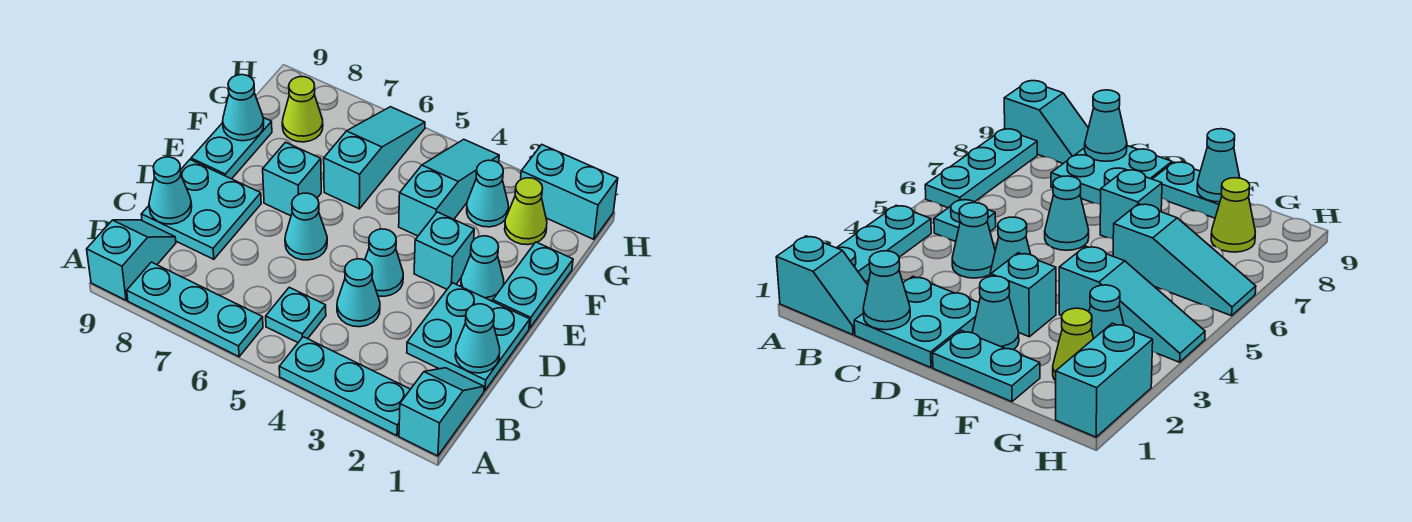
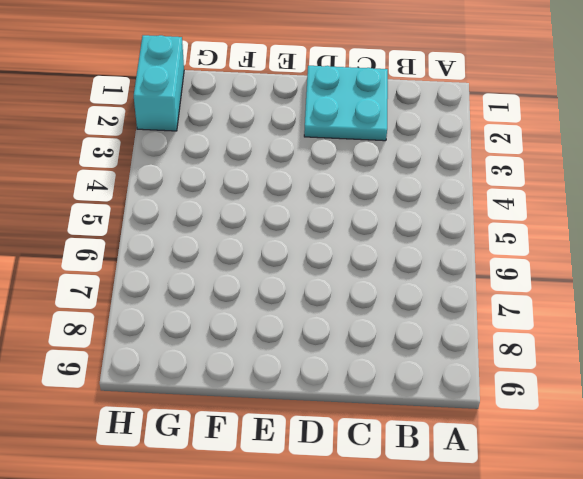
none -> cyan 1x2 slope [399,368,484,456]
none -> cyan 1x3 plate [279,337,410,436]
none -> cyan 1x3 plate [127,262,263,357]

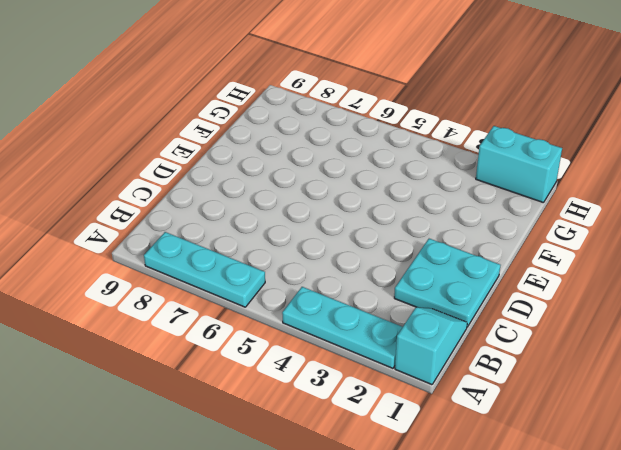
none -> cyan 1x2 slope [87,220,176,300]
none -> cyan 1x1 plate [266,287,326,342]
none -> cyan 1x1 cone [337,259,380,327]

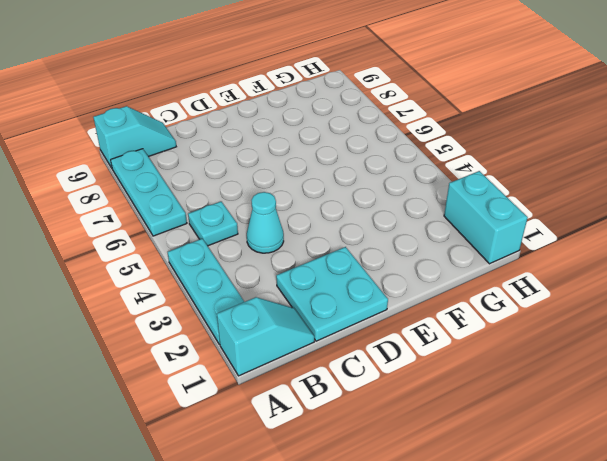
none -> cyan 2x2 plate [141,160,261,259]
none -> cyan 1x1 cone [365,229,403,296]
none -> cyan 1x1 cone [285,193,327,260]

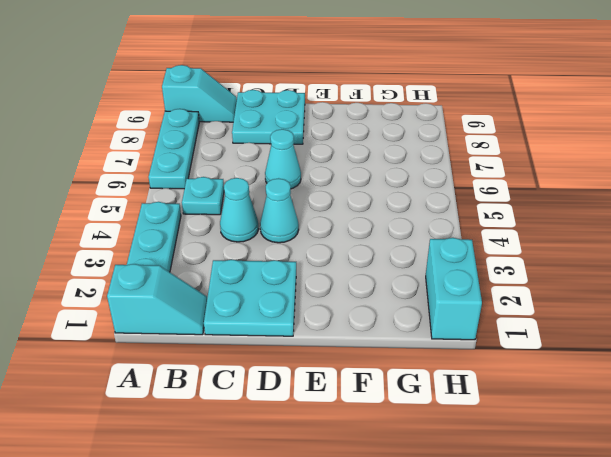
none -> cyan 1x2 plate [493,242,573,328]
none -> cyan 1x1 cone [461,236,504,301]
none -> cyan 1x1 brick [414,212,474,289]

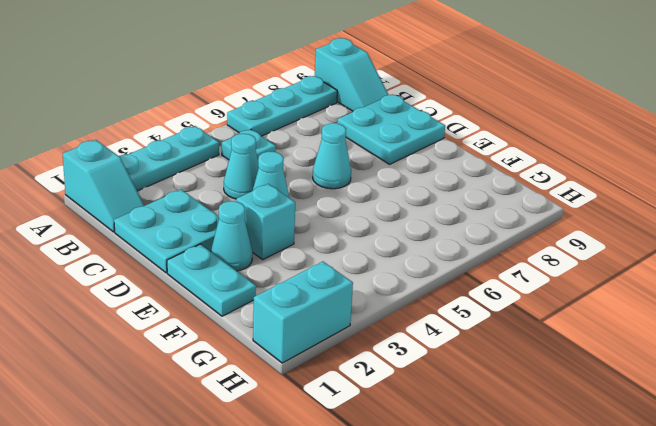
none -> cyan 1x1 brick [263,142,321,216]
none -> cyan 1x2 plate [191,118,272,179]
none -> cyan 1x3 slope [399,139,499,236]

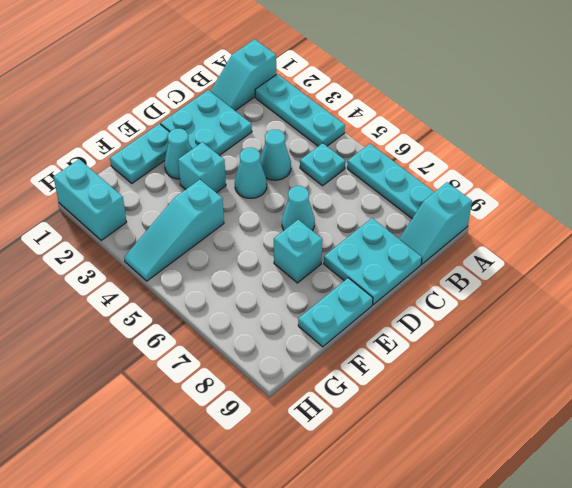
none -> cyan 1x3 slope [324,107,425,209]
none -> lime 1x1 cone [505,178,547,245]
none -> cyan 1x1 cone [467,160,508,227]

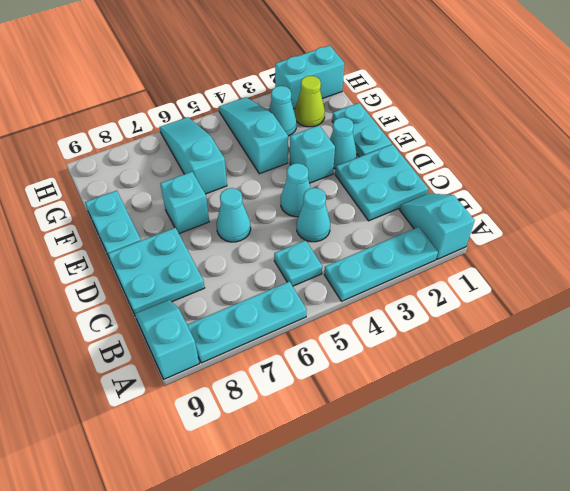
none -> lime 1x1 cone [282,77,323,142]
none -> cyan 1x1 cone [455,304,500,373]
none -> cyan 1x1 cone [149,157,192,224]

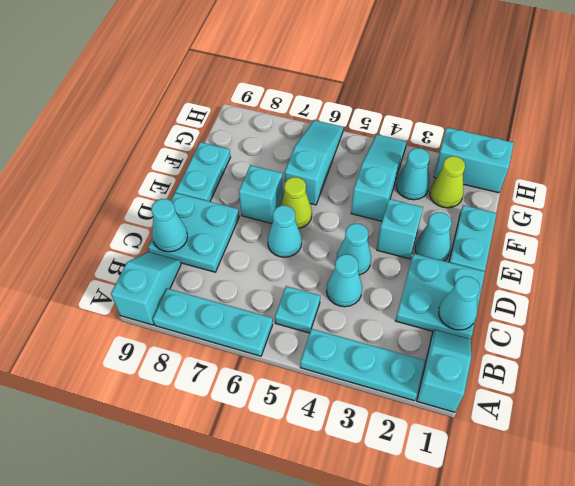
lime 1x1 cone [280,177,312,228] -> lime 1x1 cone moved to [282,77,323,142]
none -> cyan 1x1 cone [223,75,264,141]

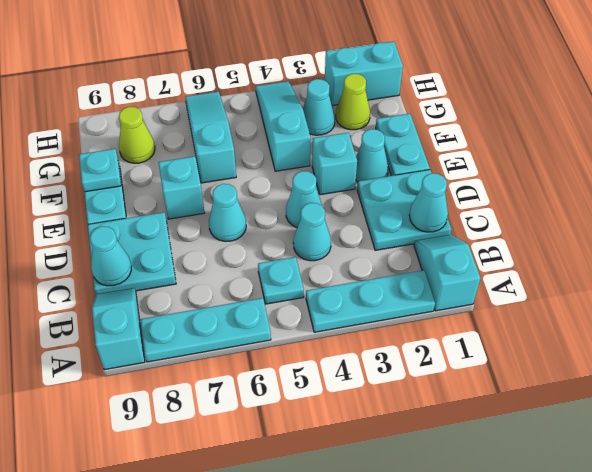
cyan 1x1 plate [79,149,121,192] -> cyan 1x1 cone [223,75,264,141]

